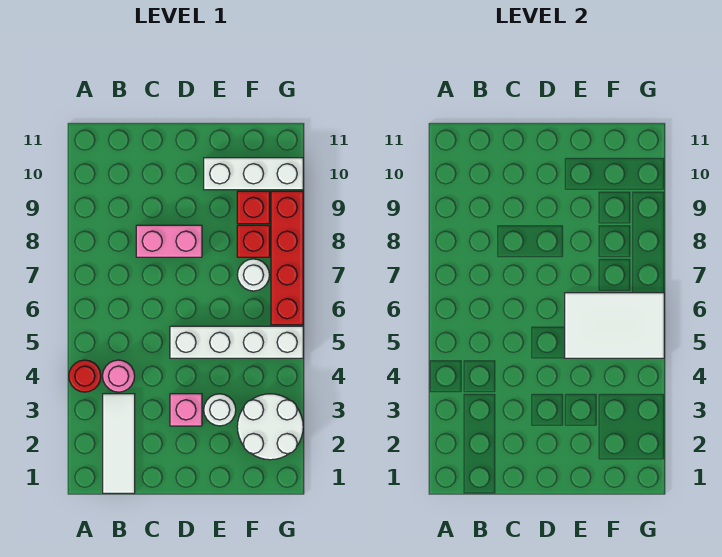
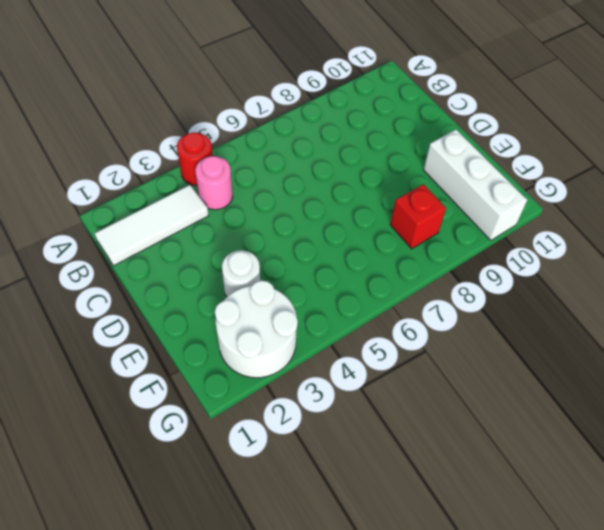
none -> pink 1x2 brick [136,225,202,257]
none -> pink 1x1 brick [170,394,202,426]
none -> white 1x4 brick [170,326,303,358]

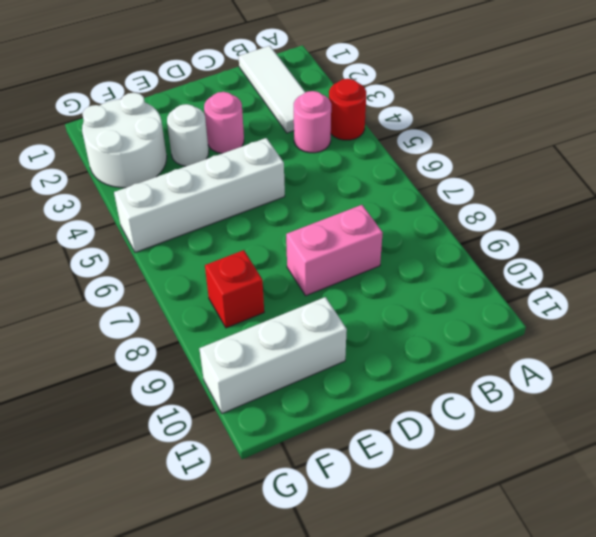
pink 1x1 round brick [204,92,244,153] -> pink 1x1 brick [170,394,202,426]
none -> white 1x1 round brick [237,259,269,291]
none -> red 1x1 brick [237,191,270,224]
none -> red 1x4 brick [271,191,303,325]

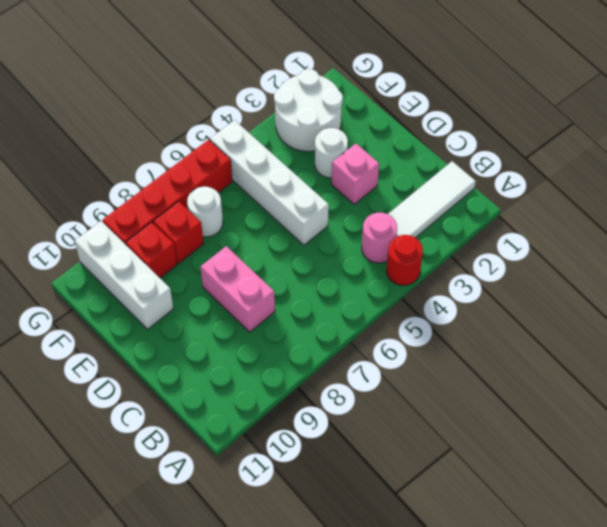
none -> white 2x3 tile [565,293,664,358]

